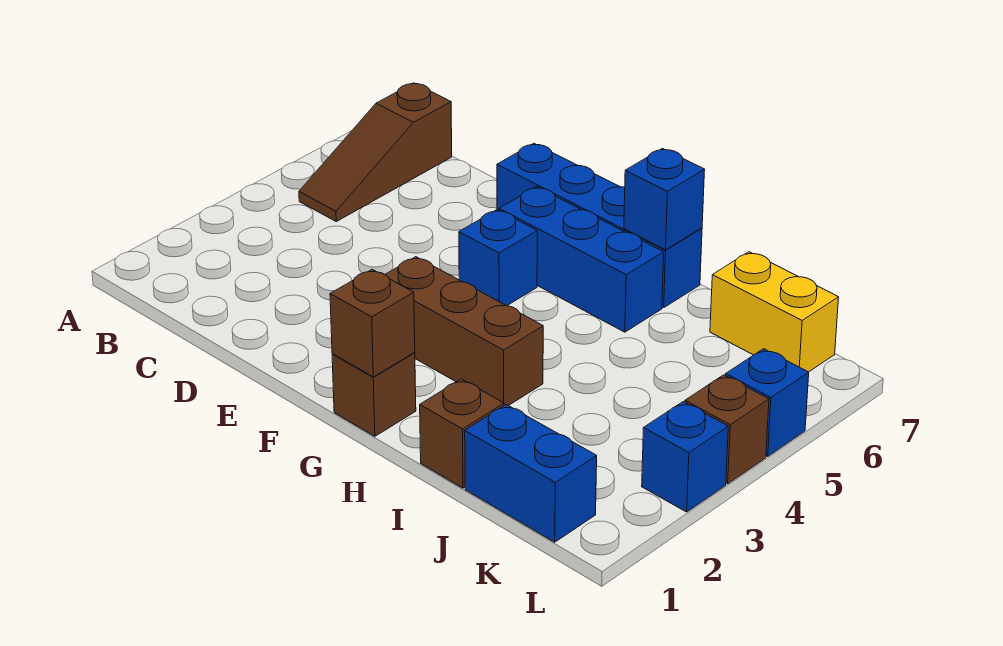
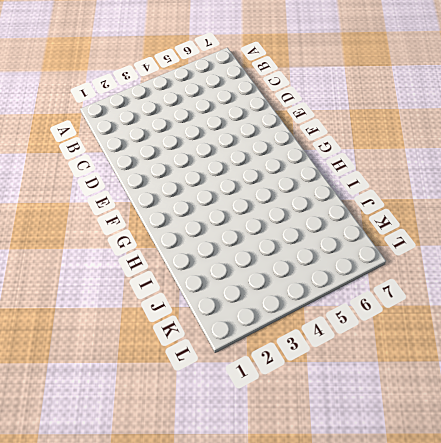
none -> brown 1x3 slope [299,83,452,221]
none -> blue 1x4 brick [497,143,702,308]
none -> brown 1x3 brick [385,257,543,406]

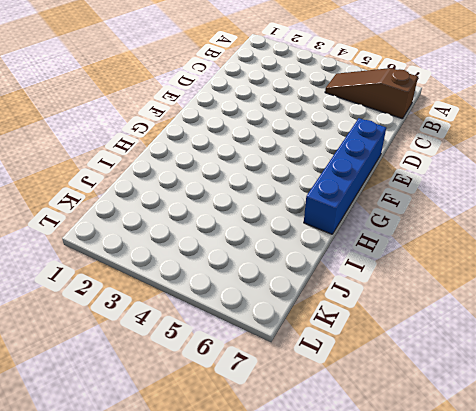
none -> brown 1x3 brick [385,257,543,406]
none -> blue 1x1 brick [459,210,537,306]
none -> blue 1x3 brick [499,187,664,332]

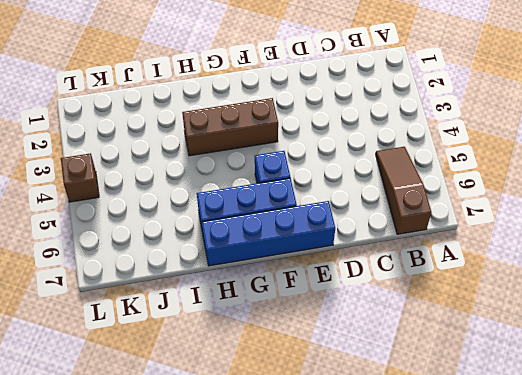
none -> brown 1x1 brick [332,353,416,436]
none -> brown 1x1 brick [420,379,504,488]
none -> blue 1x2 brick [465,405,597,542]

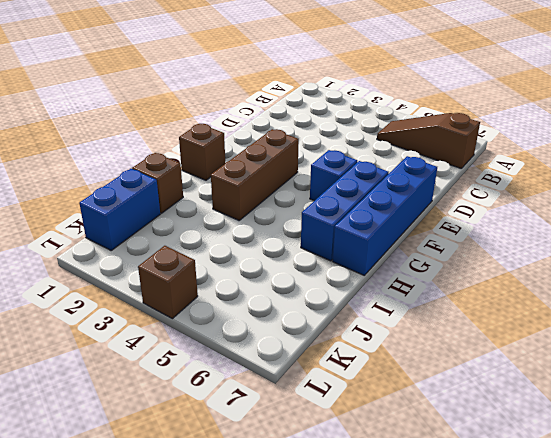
none -> yellow 1x2 brick [710,252,839,372]
none -> blue 1x1 brick [642,402,728,512]
none -> blue 1x1 brick [726,349,809,456]

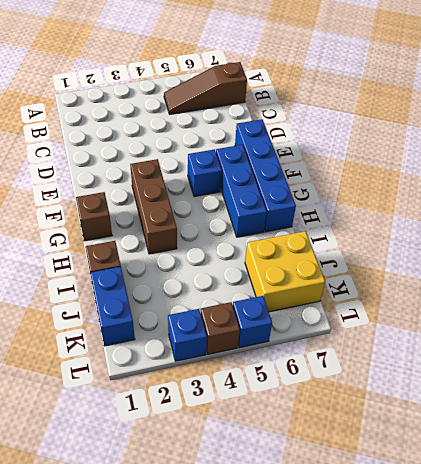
yellow 2x2 brick [245,231,325,312] -> yellow 1x2 brick [710,252,839,372]
none -> brown 1x1 brick [330,270,415,377]
none -> blue 1x1 brick [624,149,705,250]

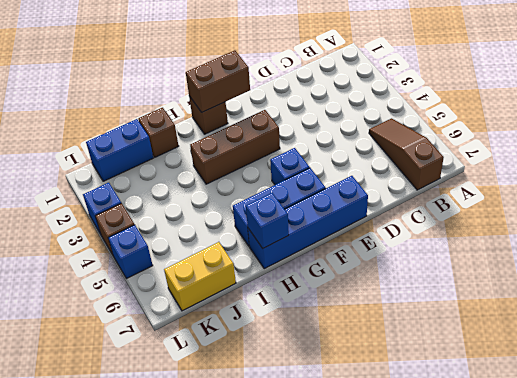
brown 1x2 brick [186,50,250,112] -> brown 1x1 brick [330,270,415,377]

